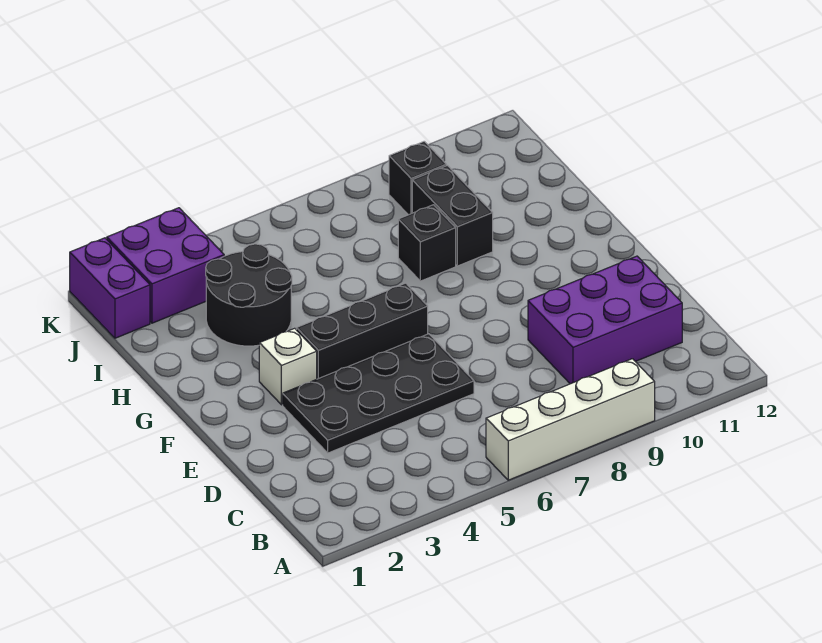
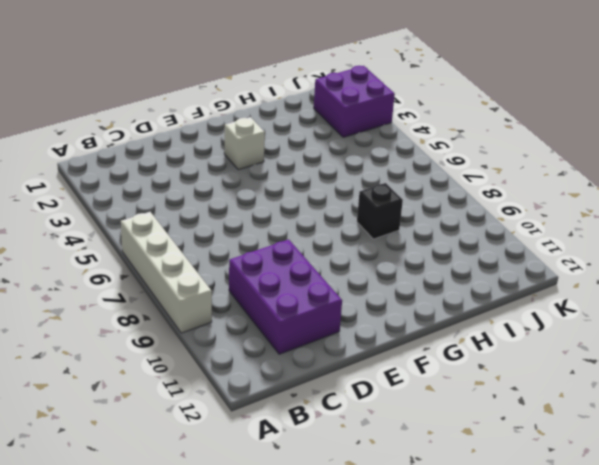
none -> black 2x4 plate [283,334,474,453]
none -> black 1x3 brick [296,283,428,379]

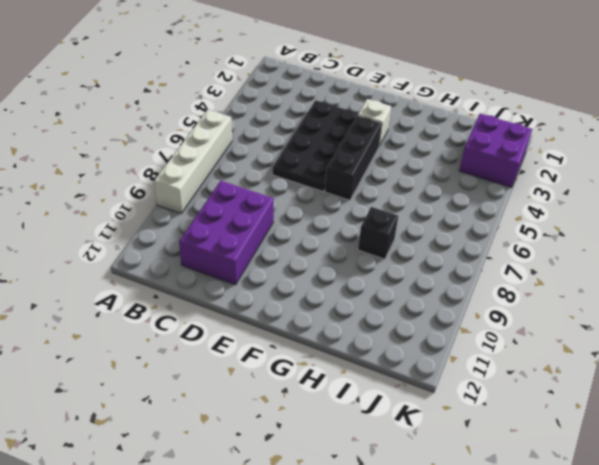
none -> black 2x2 round brick [206,244,292,346]
none -> black 1x2 brick [412,166,493,266]

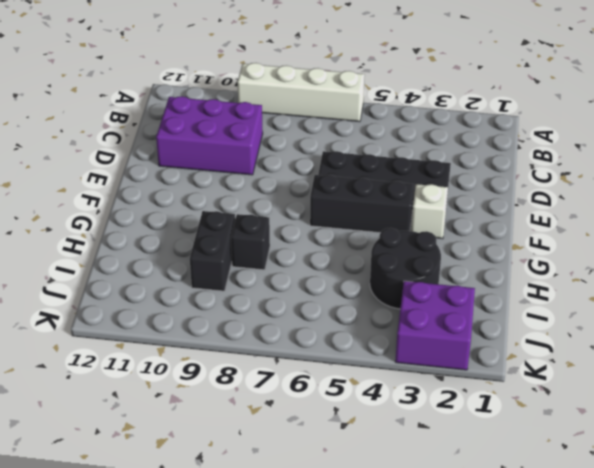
none -> purple 1x2 brick [70,238,150,338]
none -> black 1x1 brick [389,141,446,215]

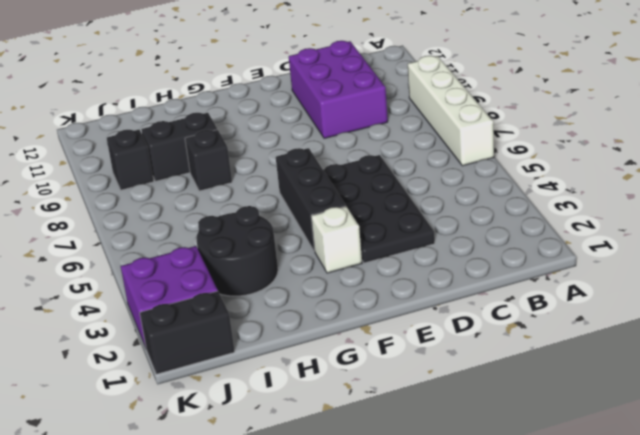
black 1x2 brick [140,291,235,374] -> purple 1x2 brick [70,238,150,338]

